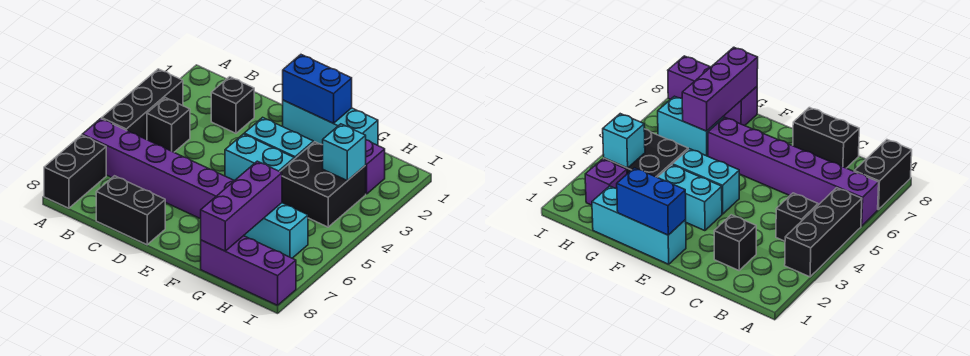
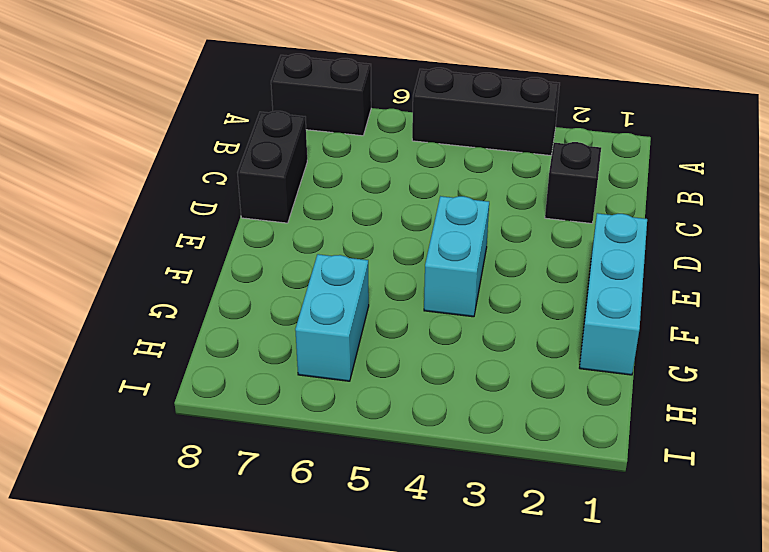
none -> purple 1x6 brick [82,119,234,219]
none -> black 1x1 brick [147,98,190,152]
none -> cyan 1x2 brick [244,117,313,159]

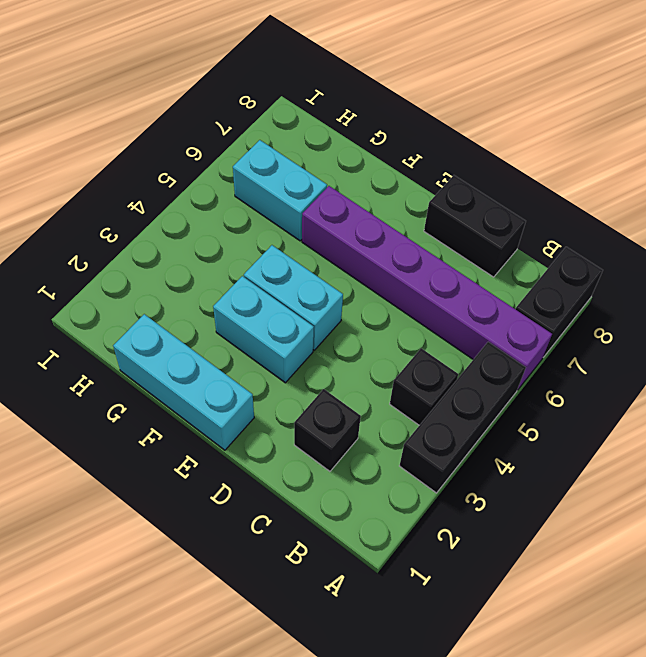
none -> black 2x2 brick [280,142,366,227]
none -> purple 1x3 brick [201,236,296,305]
none -> purple 1x1 brick [366,140,385,194]

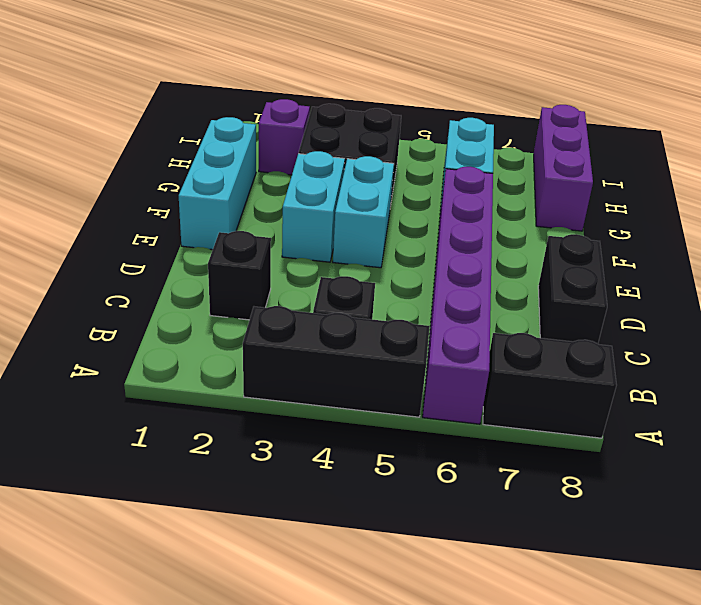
none -> blue 1x2 brick [283,55,352,123]
none -> purple 1x3 brick [201,161,282,251]
none -> cyan 1x1 brick [323,124,366,181]

